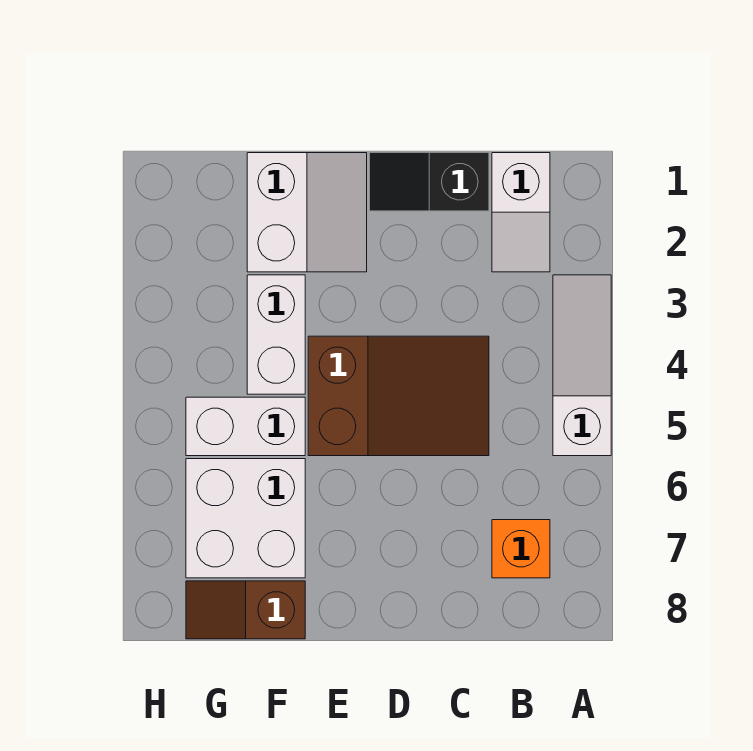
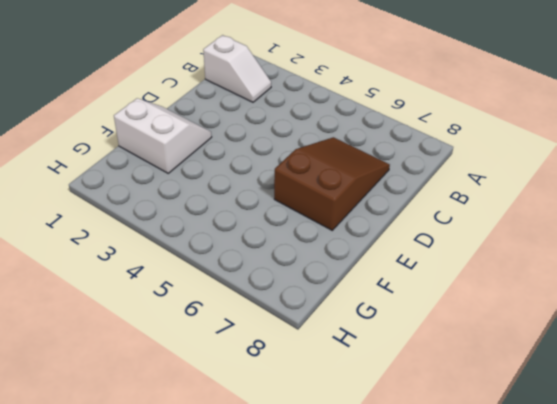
brown 2x3 slope [274,137,390,230] -> brown 2x3 slope moved to [308,336,489,456]
none -> white 1x3 slope [553,275,611,456]
none -> orange 1x1 brick [492,520,550,578]

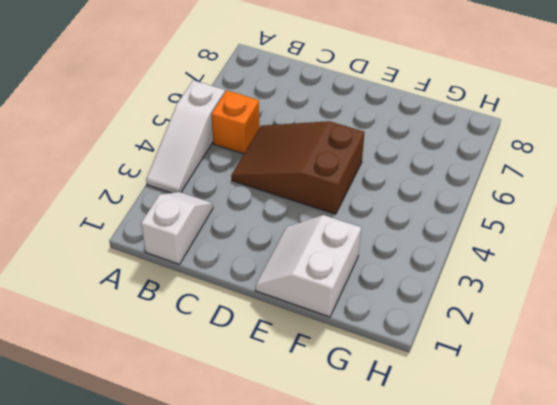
orange 1x1 brick [211,90,259,154] -> orange 1x1 brick moved to [492,520,550,578]
none -> black 1x2 slope [370,153,489,211]
none -> white 1x2 brick [247,275,305,394]

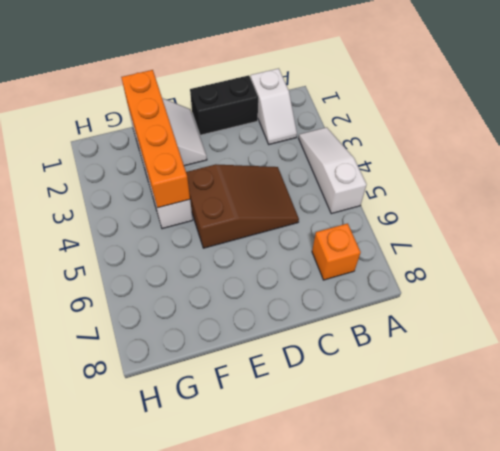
black 1x2 brick [190,75,258,135] -> black 1x2 slope [370,153,489,211]
orange 1x4 brick [121,70,190,208] -> none
none -> white 1x2 brick [186,397,305,456]
none -> white 2x2 brick [186,459,305,578]

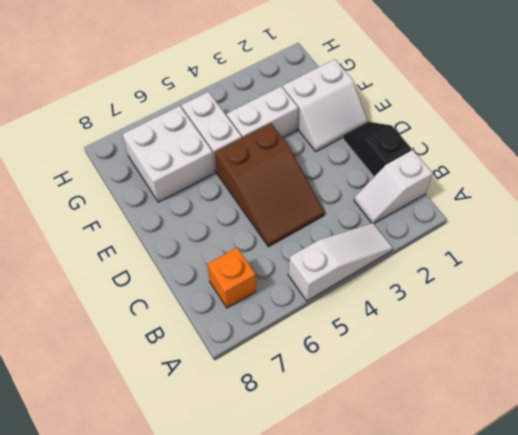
none -> brown 1x2 slope [186,581,305,639]

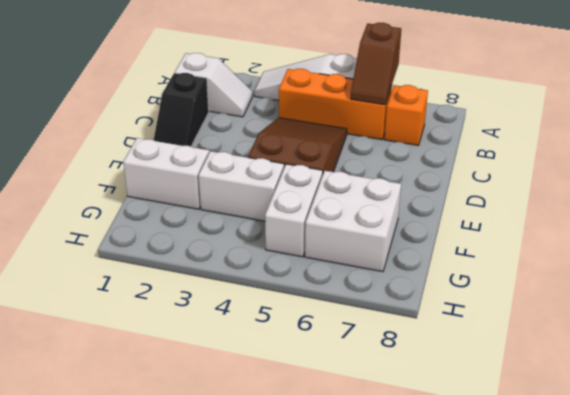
brown 1x2 slope [351,23,401,105] -> brown 1x2 slope moved to [186,581,305,639]
orange 1x3 brick [279,69,392,140] -> none

